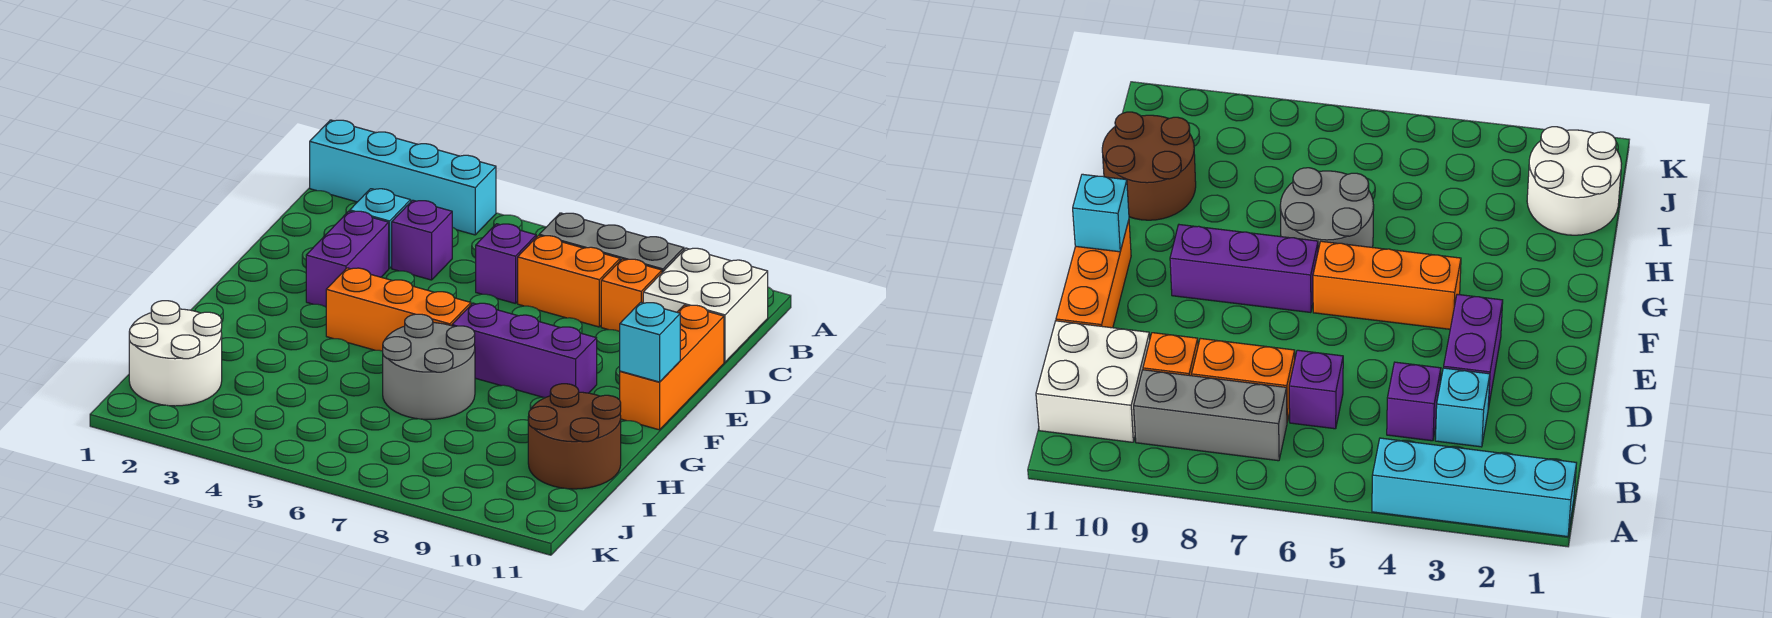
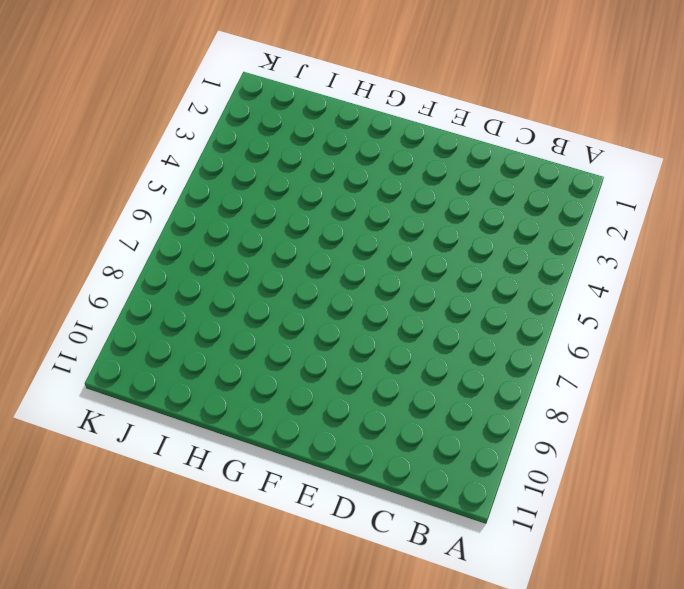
none -> cyan 1x4 brick [310,120,496,235]
none -> grey 1x3 brick [539,213,684,272]
none -> white 2x2 brick [643,248,768,362]

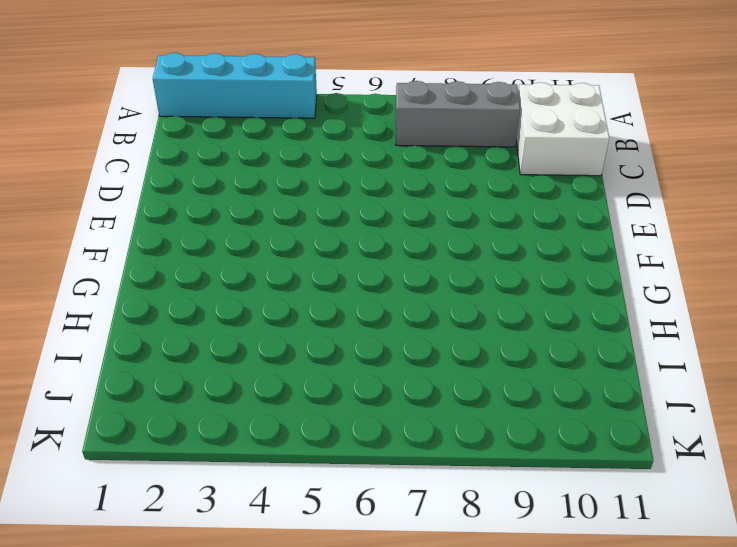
none -> cyan 1x1 brick [350,189,411,268]
none -> purple 1x1 brick [392,200,452,280]
none -> purple 1x1 brick [476,224,536,304]

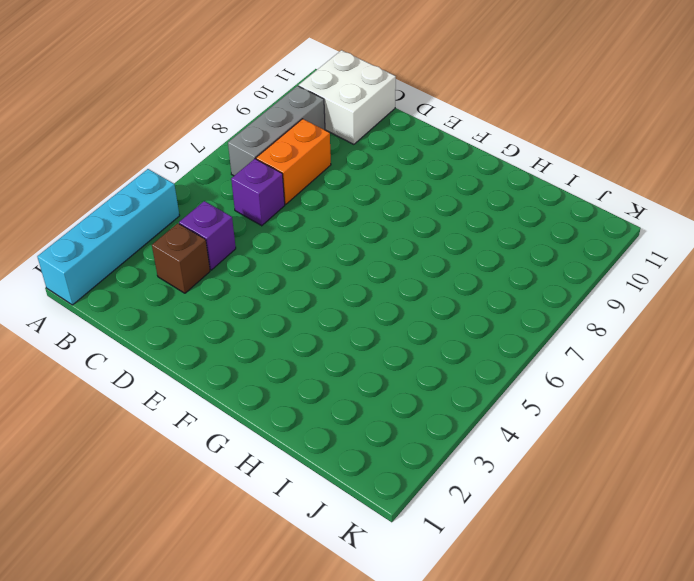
brown 1x1 brick [152,223,210,293] -> cyan 1x1 brick [350,189,411,268]
none -> orange 1x1 brick [601,259,662,332]
none -> purple 1x2 brick [306,211,389,307]
none -> orange 1x3 brick [620,305,724,430]

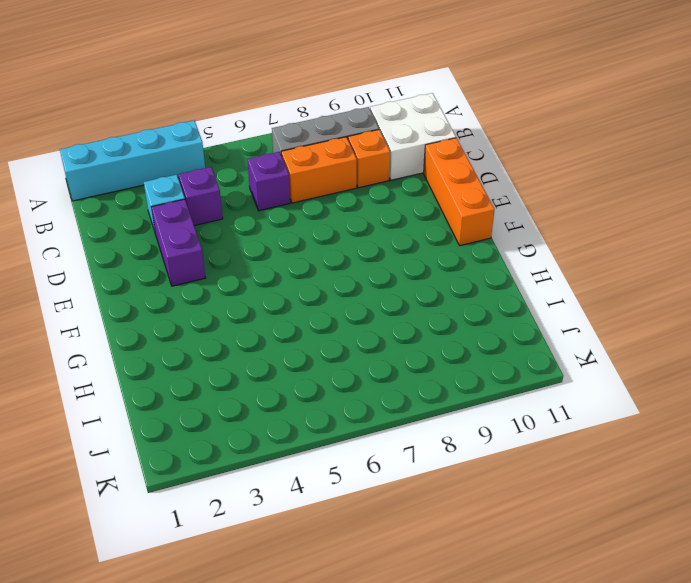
none -> orange 1x3 brick [326,268,471,351]
none -> purple 1x3 brick [452,303,597,397]
none -> grey 2x2 round brick [383,314,475,419]

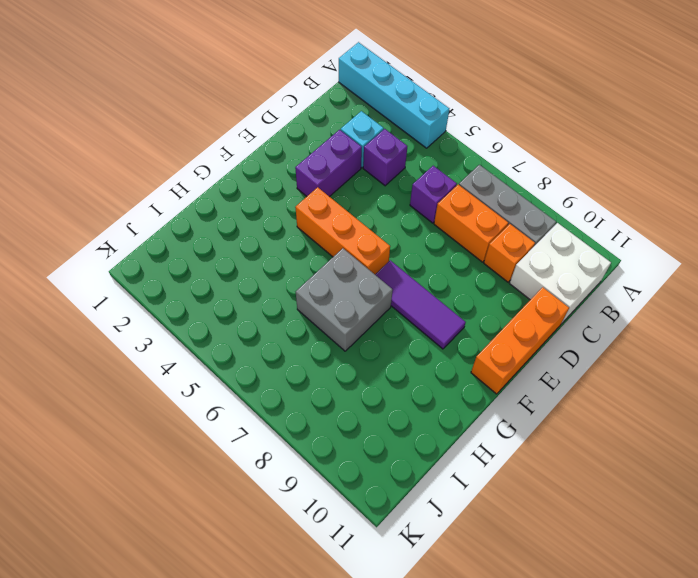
purple 1x3 tile [375,260,466,349] -> purple 1x3 brick [452,303,597,397]
grey 2x2 brick [296,248,393,351] -> grey 2x2 round brick [383,314,475,419]
none -> brown 2x2 round brick [528,384,621,489]
none -> white 2x2 round brick [129,301,222,406]
none -> cyan 1x1 brick [620,302,680,382]

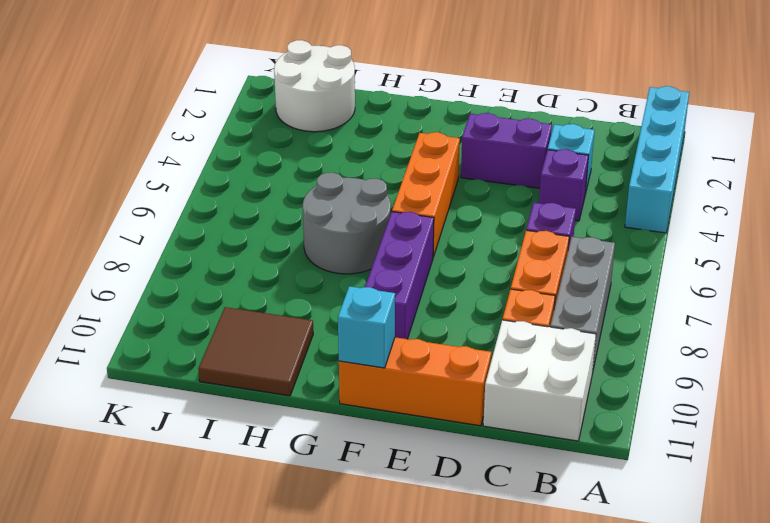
brown 2x2 tile [198,307,313,396] -> brown 2x2 round brick [528,384,621,489]

